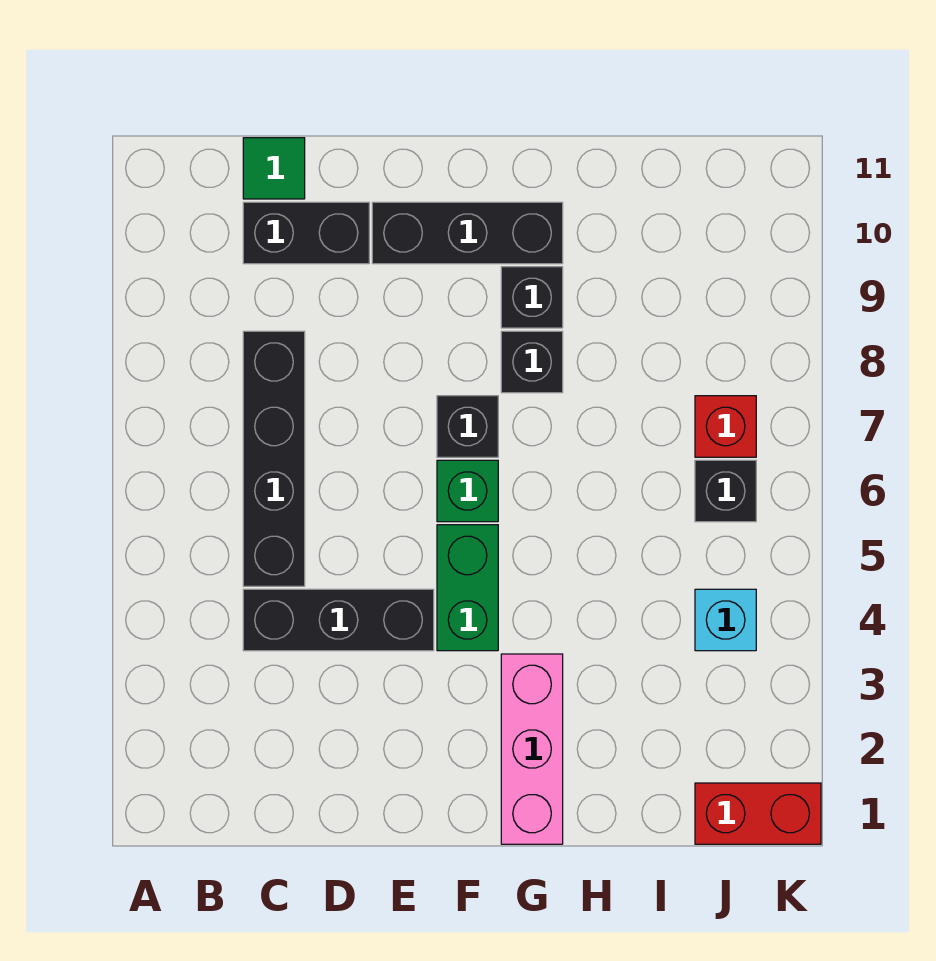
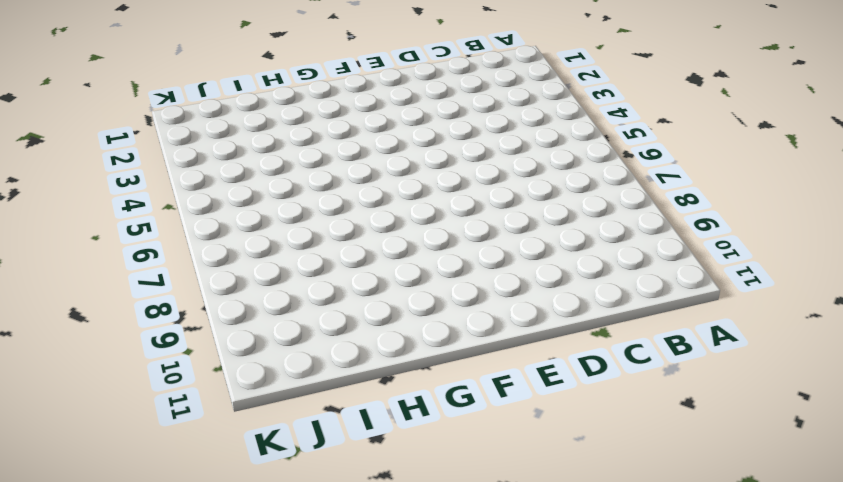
none -> black 1x3 brick [243,589,434,651]
none -> black 1x4 brick [243,331,305,586]
none -> black 1x2 brick [243,202,369,264]

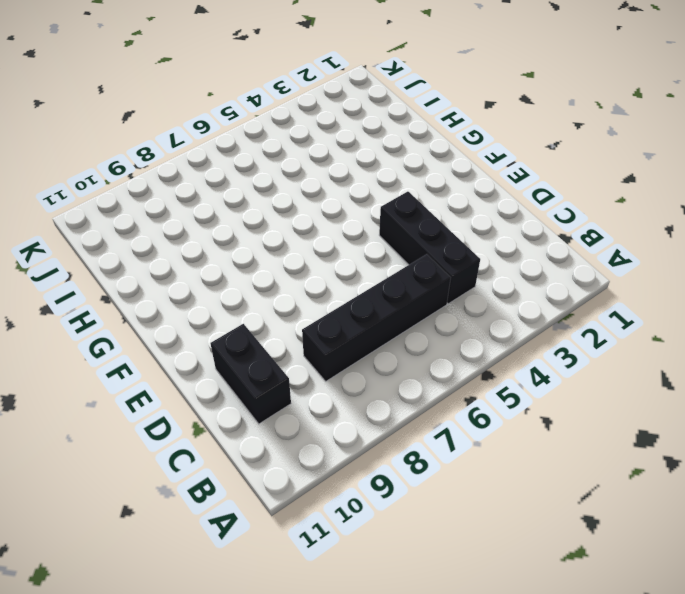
none -> green 1x1 tile [243,138,305,199]
none -> black 1x3 brick [372,202,563,264]
none -> green 1x2 brick [437,525,498,651]

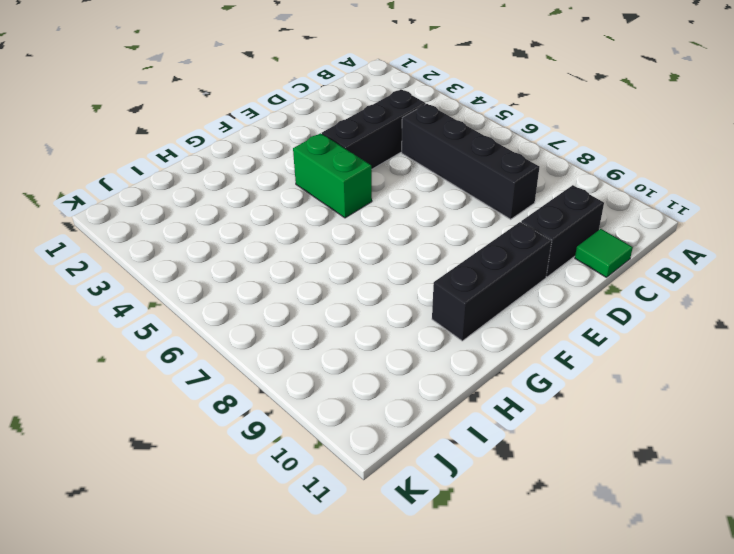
none -> green 1x1 brick [437,460,498,522]
none -> black 1x1 brick [437,396,498,457]
none -> pink 1x3 brick [501,654,563,844]

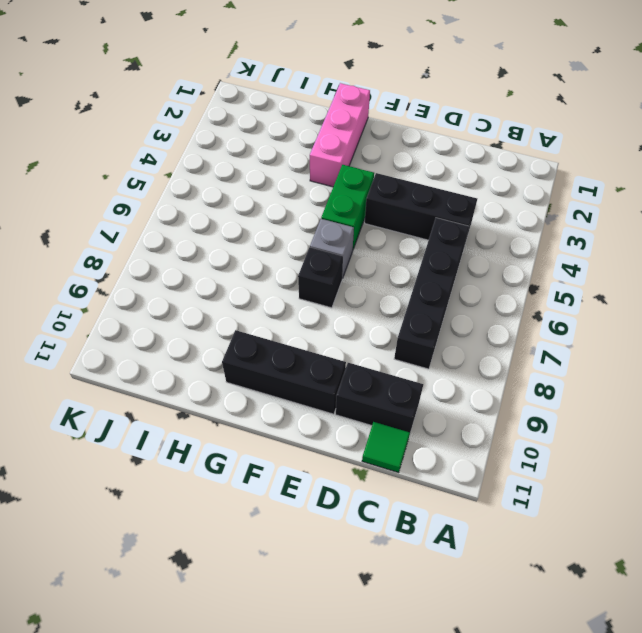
grey 1x1 brick [310,219,354,278] -> green 1x1 brick [437,460,498,522]
none -> black 1x1 brick [501,331,563,393]
none -> black 1x1 brick [501,267,563,328]
none -> red 1x2 brick [695,783,821,844]

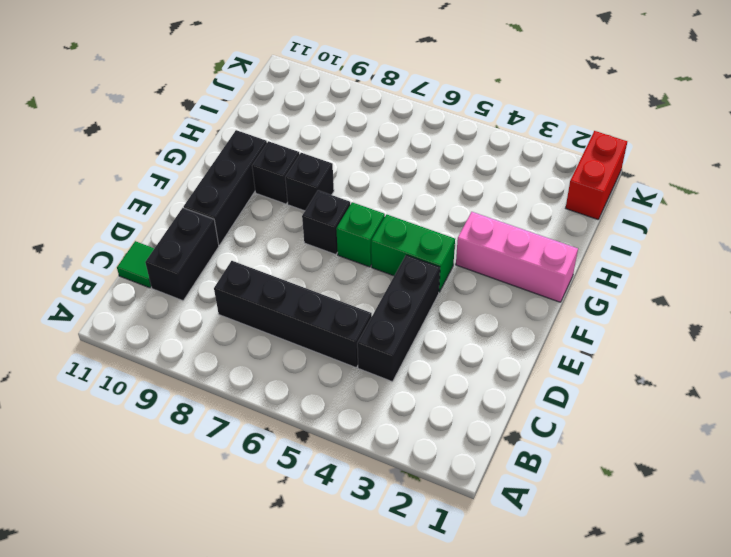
none -> cyan 1x1 brick [695,589,756,651]
none -> black 1x1 brick [695,460,756,522]
none -> red 1x1 brick [695,396,756,457]

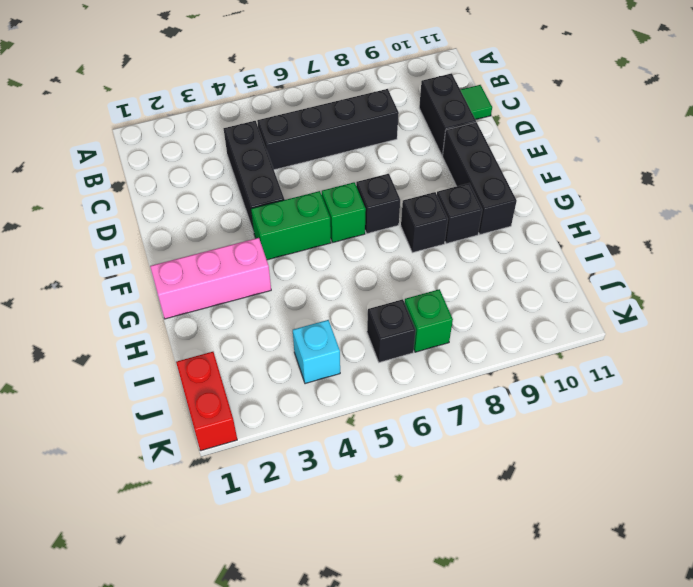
green 1x1 brick [405,289,453,352] -> red 1x1 brick [695,396,756,457]

